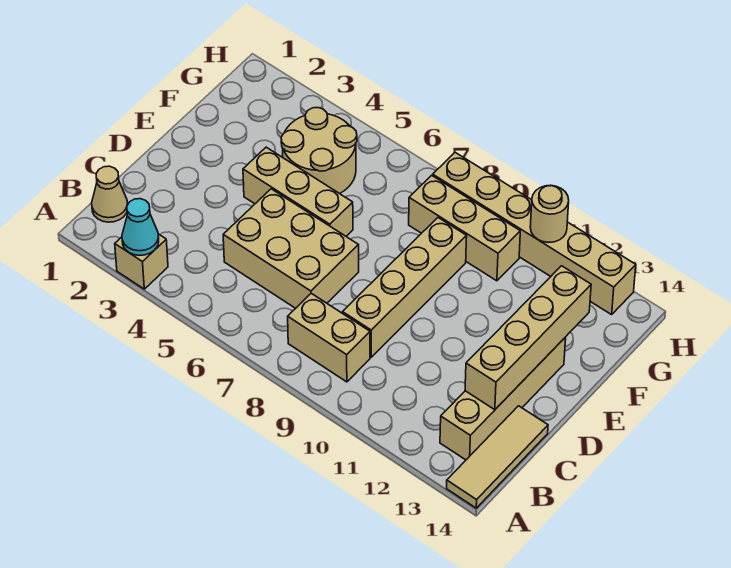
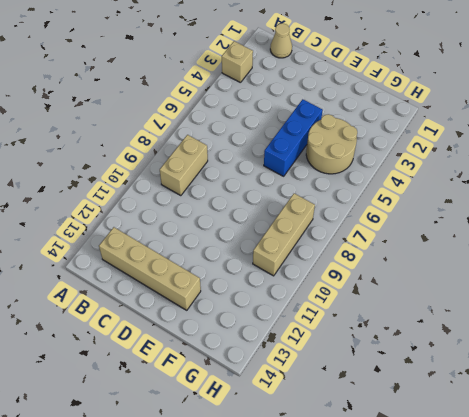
blue 1x3 brick [264,99,323,176] -> tan 1x3 brick [243,147,353,236]
none -> tan 1x3 tile [447,406,548,508]
none -> tan 2x3 brick [223,189,359,308]
none -> tan 1x4 brick [342,218,467,357]

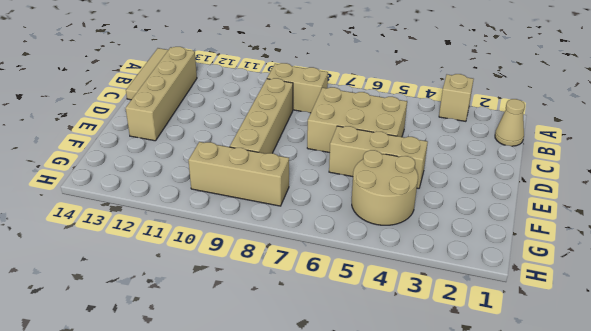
none -> tan 1x6 brick [433,153,636,315]
none -> cyan 1x1 cone [122,199,159,255]
none -> tan 1x4 brick [465,266,591,410]

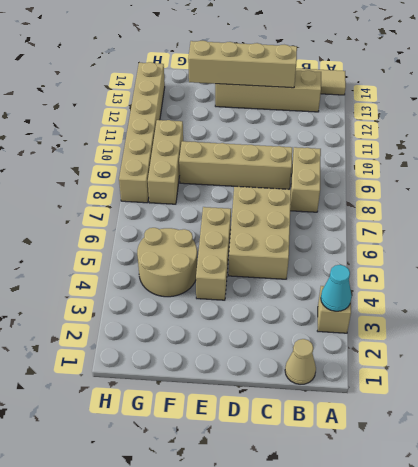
none -> tan 1x1 round brick [530,185,569,243]

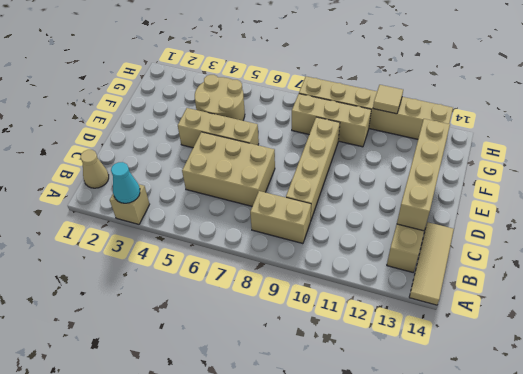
tan 1x1 tile [373,85,403,114] -> tan 1x1 round brick [530,185,569,243]

